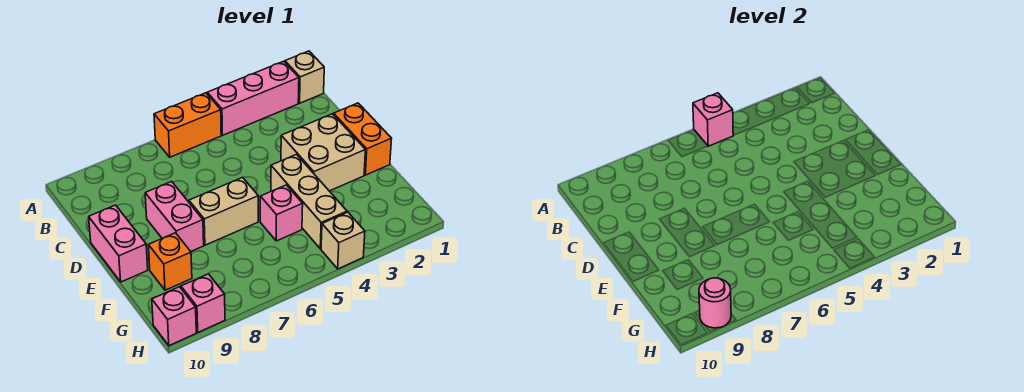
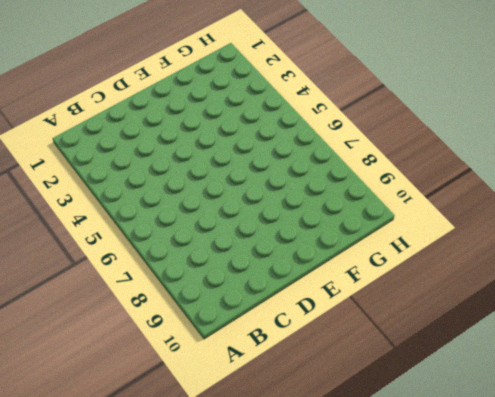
none -> tan 1x1 brick [285,51,324,103]
none -> pink 1x3 brick [207,61,299,135]
none -> orange 1x2 brick [154,93,221,157]

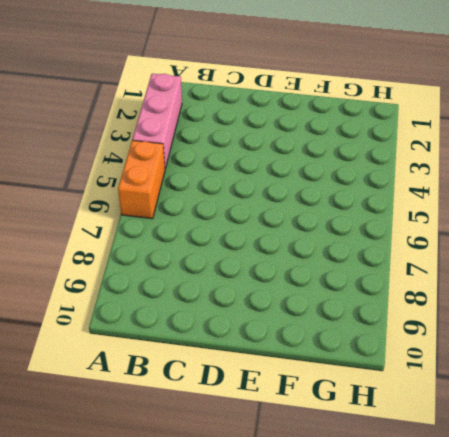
none -> tan 1x1 brick [285,51,324,103]
none -> orange 1x2 brick [334,103,392,175]
none -> tan 2x2 brick [281,114,365,191]

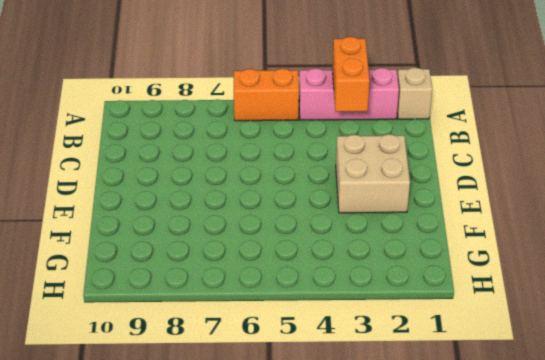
orange 1x2 brick [332,37,370,112] -> orange 1x2 brick moved to [334,103,392,175]
none -> pink 1x2 brick [145,182,204,251]
none -> pink 1x2 brick [89,205,148,282]
none -> tan 1x3 brick [271,154,347,249]

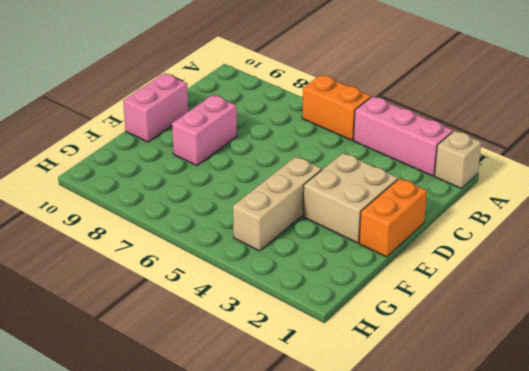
none -> tan 1x2 brick [189,177,258,245]
none -> pink 1x1 brick [260,185,303,241]
none -> orange 1x1 brick [148,233,192,290]

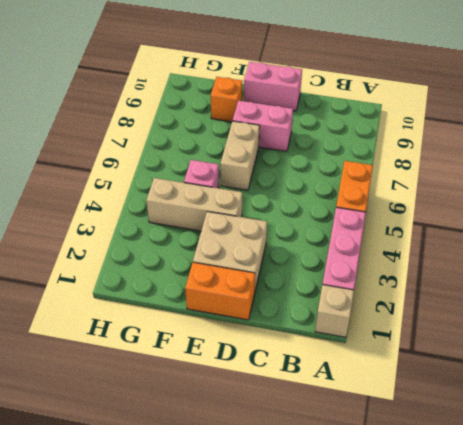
none -> tan 1x1 brick [321,212,365,269]
none -> pink 1x1 brick [181,274,225,332]
none -> pink 1x1 brick [152,287,196,346]

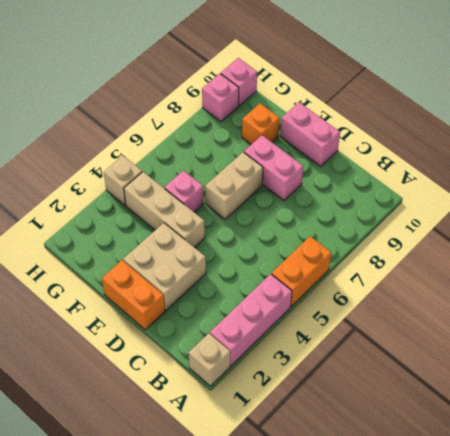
none -> pink 1x1 brick [693,93,733,146]
none -> pink 1x1 round brick [699,278,731,328]

